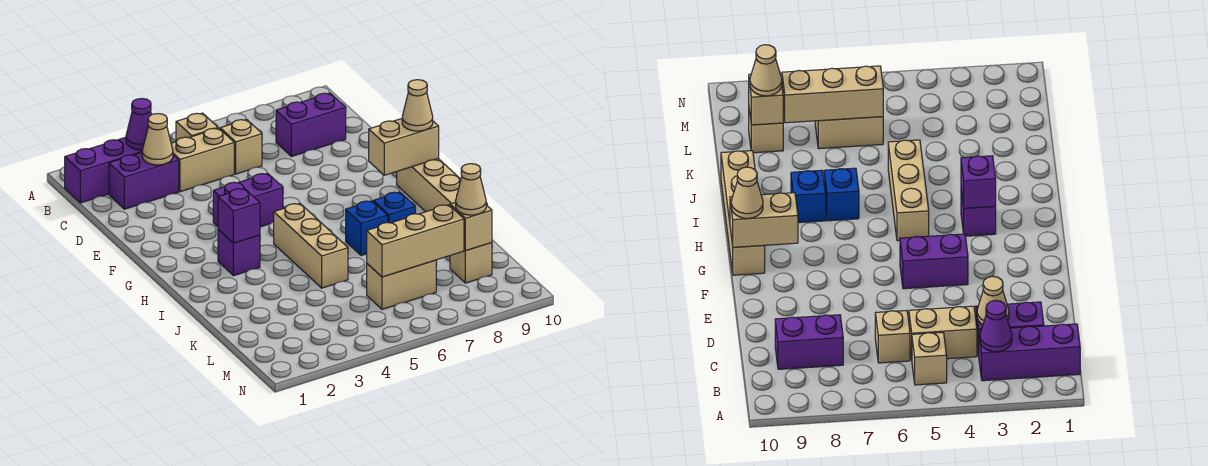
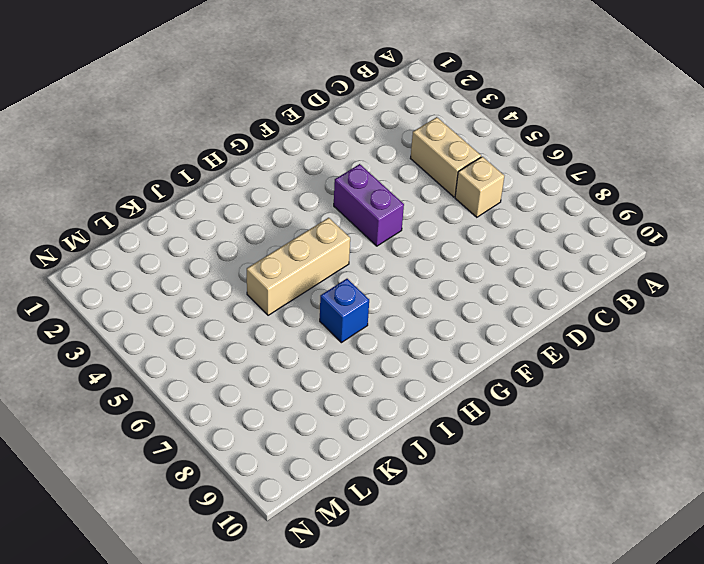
none -> purple 1x3 brick [65,137,142,203]
none -> tan 1x1 brick [176,113,218,141]
none -> purple 1x2 brick [109,153,179,209]

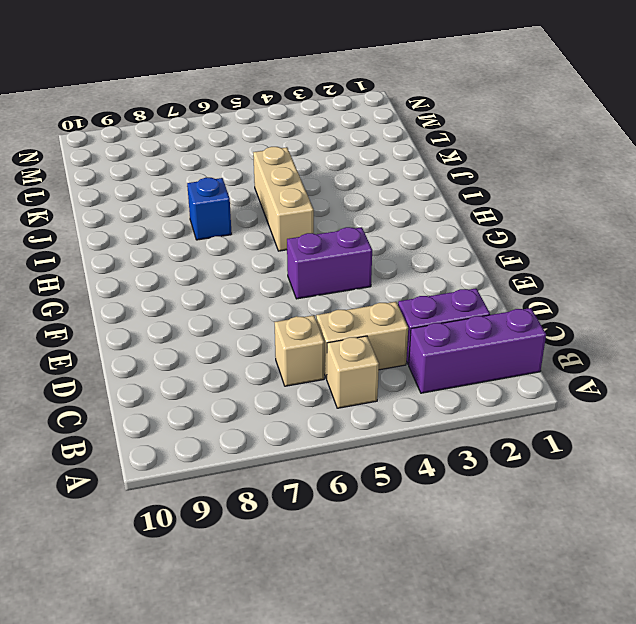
none -> purple 1x2 brick [276,93,346,156]
none -> tan 1x4 brick [397,159,487,212]
none -> purple 1x1 brick [218,230,260,276]

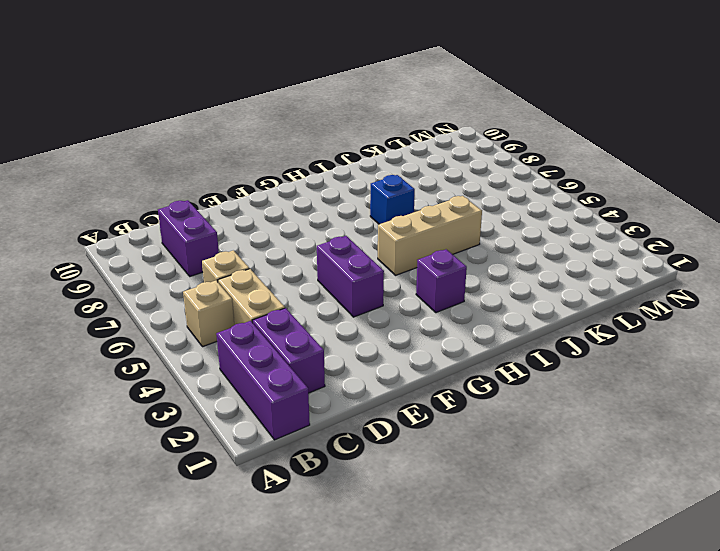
none -> tan 1x4 brick [397,159,487,212]
none -> blue 1x1 brick [373,192,415,223]
none -> tan 1x2 brick [367,260,436,309]

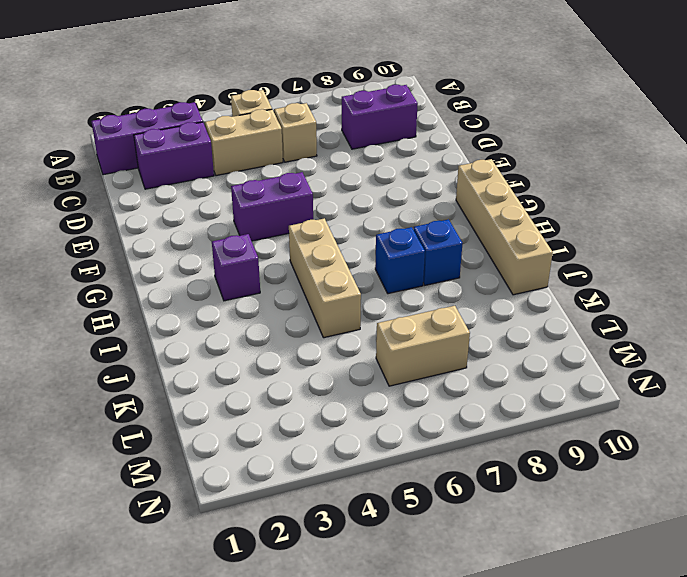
none -> tan 1x1 brick [450,243,492,283]
none -> purple 1x1 cone [126,98,151,150]
none -> tan 1x1 cone [142,114,173,165]

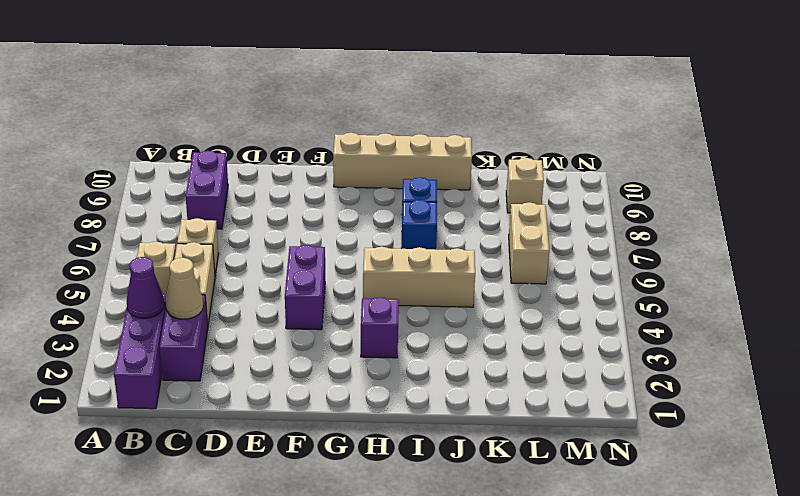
none -> tan 1x2 brick [369,119,439,175]
none -> purple 1x1 brick [218,188,260,243]
none -> tan 1x3 brick [367,205,464,277]

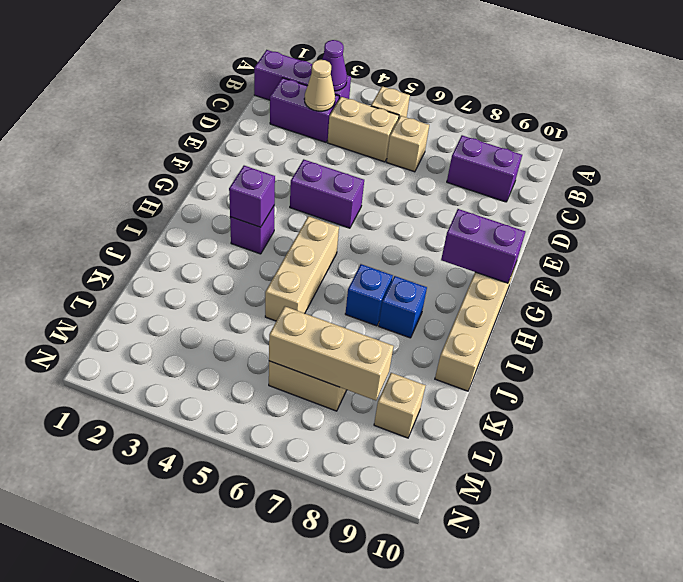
purple 1x2 brick [441,209,525,283] -> tan 1x2 brick [369,119,439,175]
none -> tan 1x1 brick [450,202,492,251]
none -> tan 1x1 cone [402,80,433,131]
none -> tan 1x1 cone [456,164,486,215]

